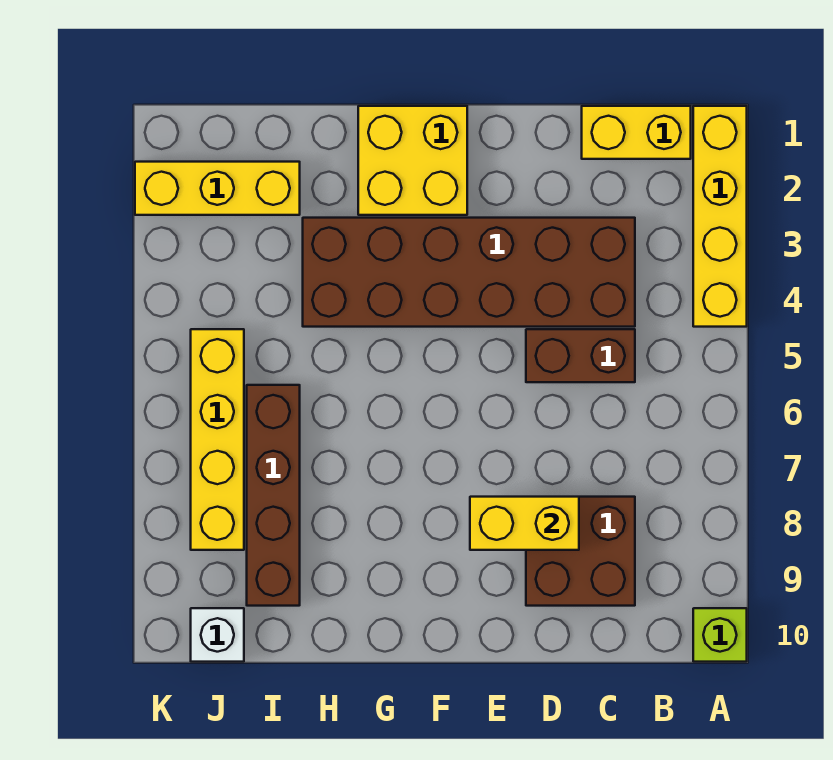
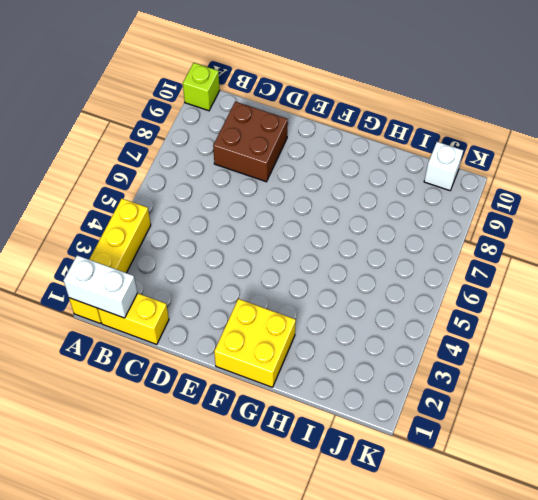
white 1x2 brick [64,255,137,318] -> none
none -> brown 2x6 brick [303,218,635,327]
none -> brown 1x2 brick [526,329,635,382]
none -> yellow 1x3 brick [135,162,300,215]

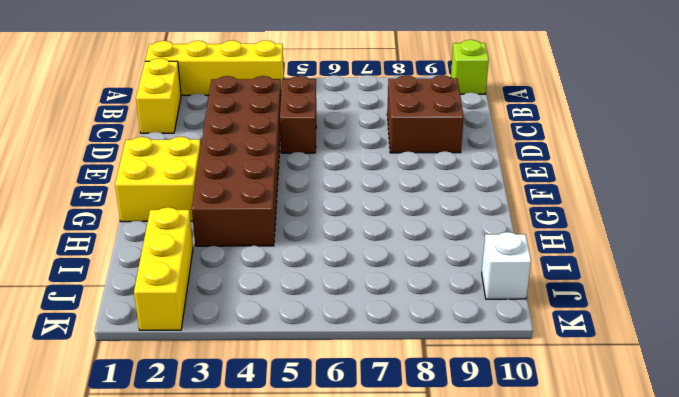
none -> brown 1x4 brick [247,385,300,606]
none -> yellow 1x4 brick [191,329,244,550]
none -> yellow 1x2 brick [470,497,579,550]

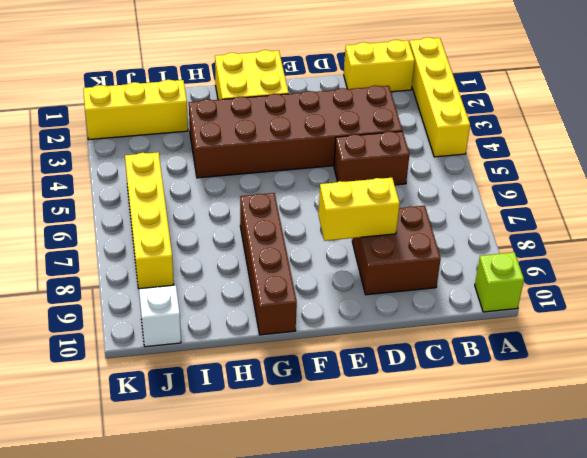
brown 1x4 brick [240,193,297,335] -> brown 1x4 brick moved to [247,385,300,606]

